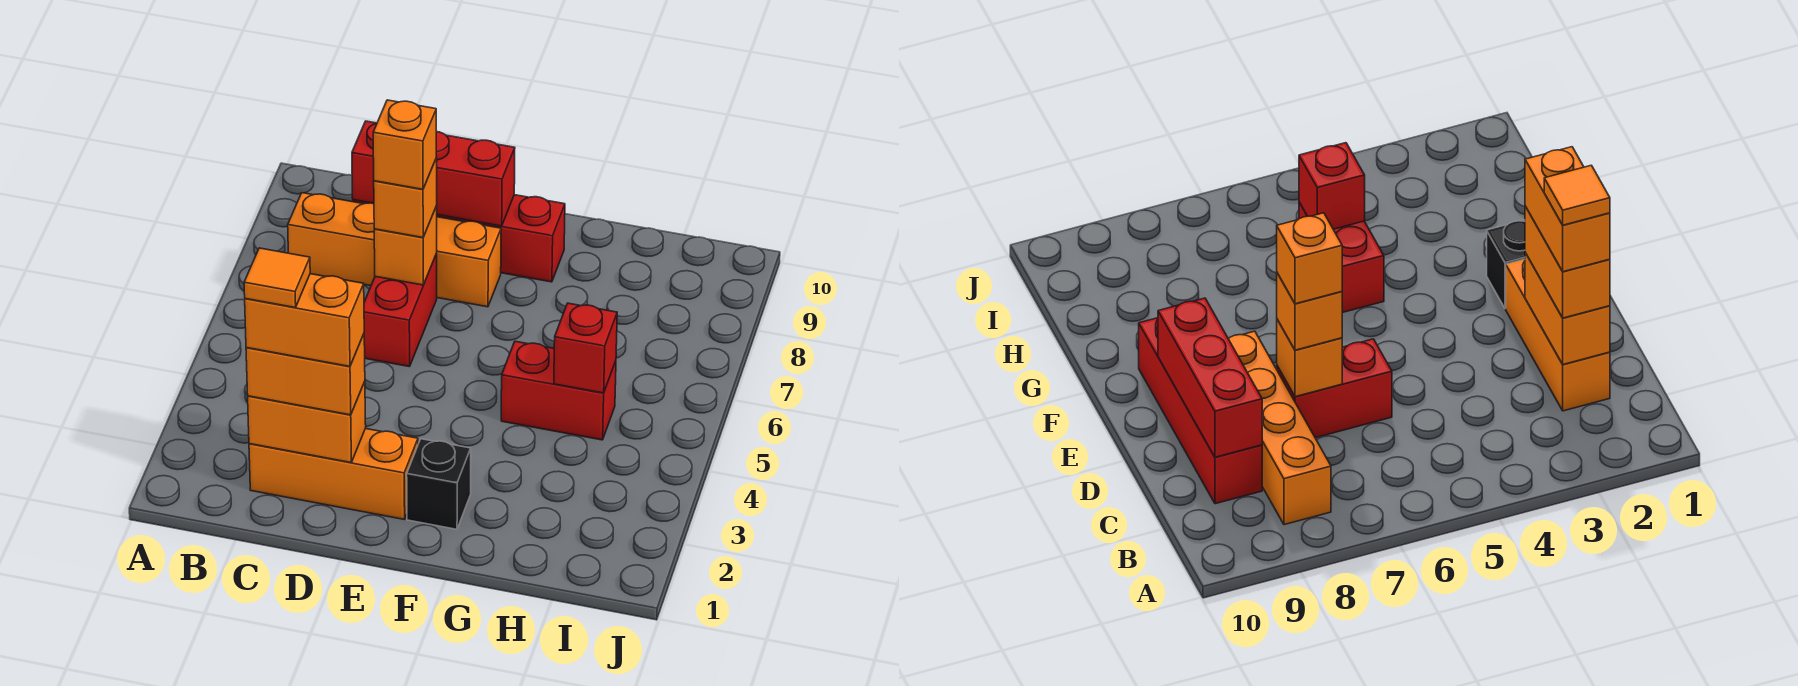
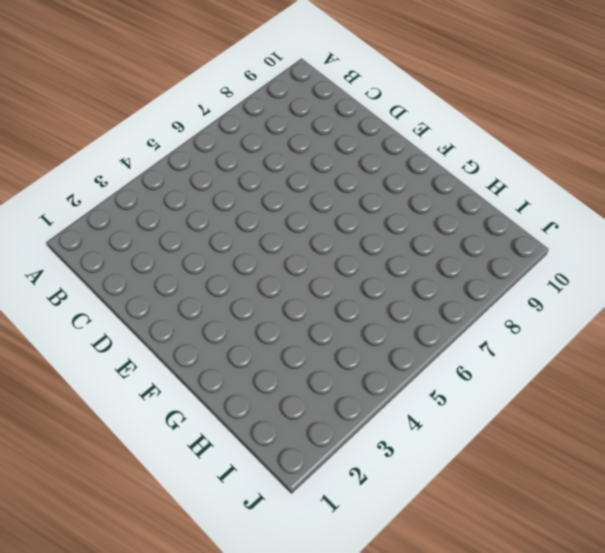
none -> orange 1x4 brick [288,193,501,307]
none -> orange 1x3 brick [249,428,418,519]
none -> red 1x4 brick [353,195,565,282]

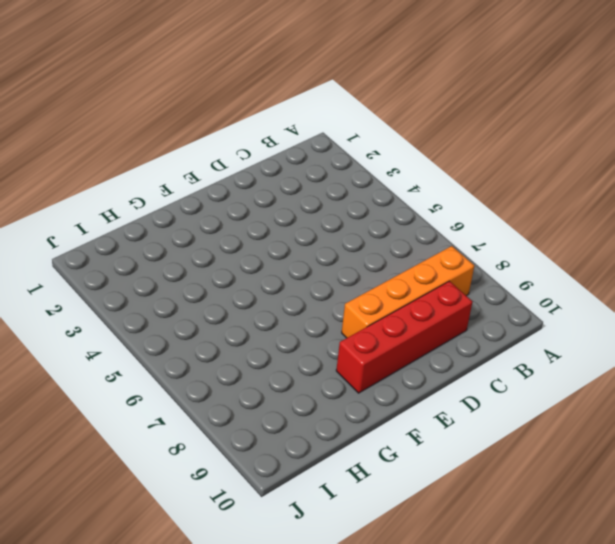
none -> orange 1x3 brick [249,428,418,519]
none -> red 1x2 brick [364,254,437,367]
none -> black 1x1 brick [407,439,471,529]

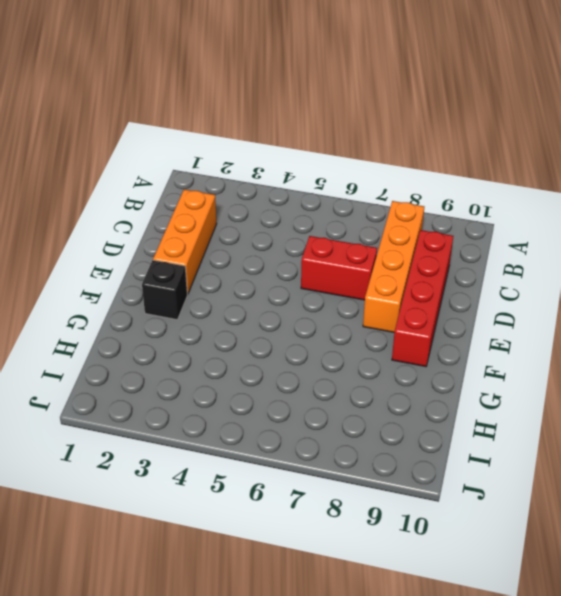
none -> red 1x2 brick [501,341,616,440]
none -> orange 1x2 brick [248,382,366,462]
none -> red 1x3 brick [352,121,515,226]

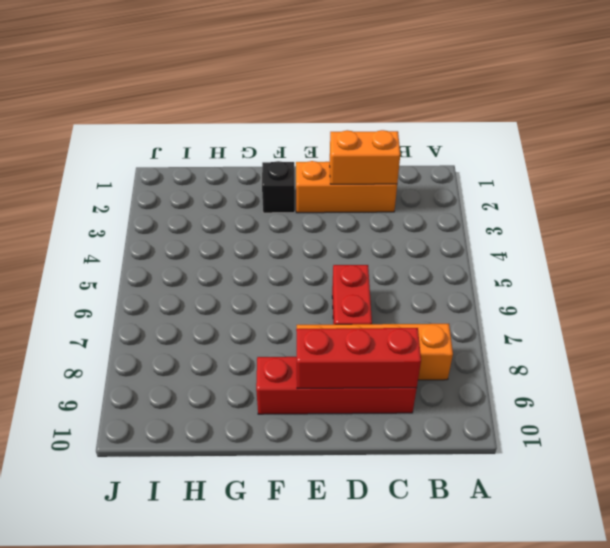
none -> red 1x2 brick [501,341,616,440]
none -> orange 1x1 brick [374,206,437,285]
none -> red 1x1 brick [554,303,617,393]

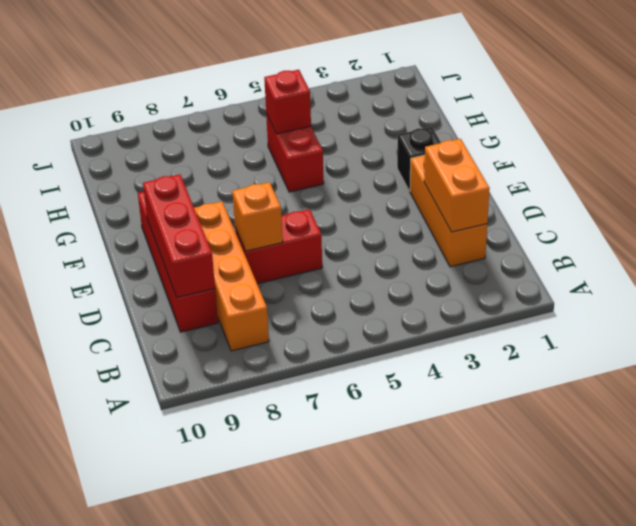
none -> orange 1x2 brick [246,334,365,415]
none -> orange 1x1 brick [374,158,437,238]
none -> orange 1x2 brick [245,274,364,366]

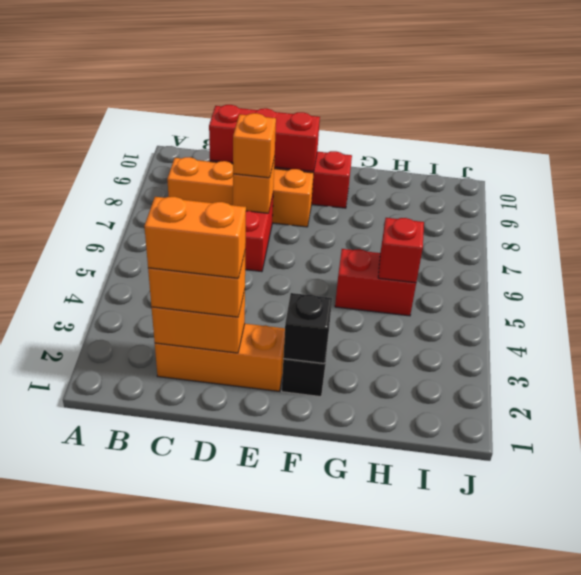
black 1x1 brick [283,293,332,364] -> none
none -> orange 1x1 brick [373,100,437,189]
none -> orange 1x1 tile [244,248,310,307]

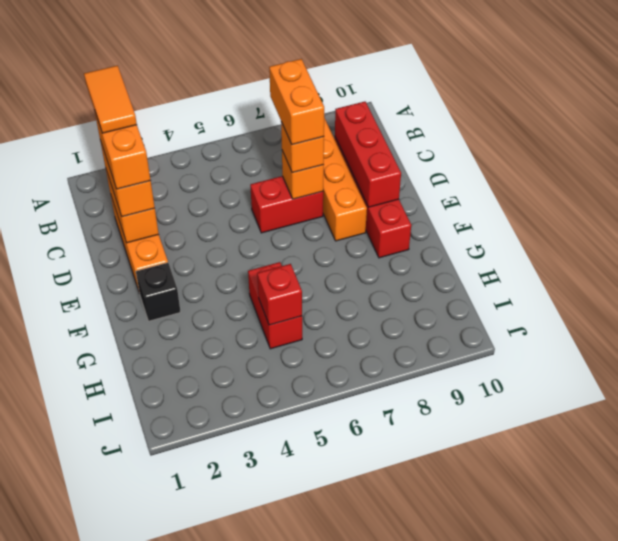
orange 1x2 tile [84,66,137,133] -> orange 1x1 tile [244,248,310,307]
orange 1x2 brick [269,59,324,145] -> orange 1x1 brick [373,100,437,189]

